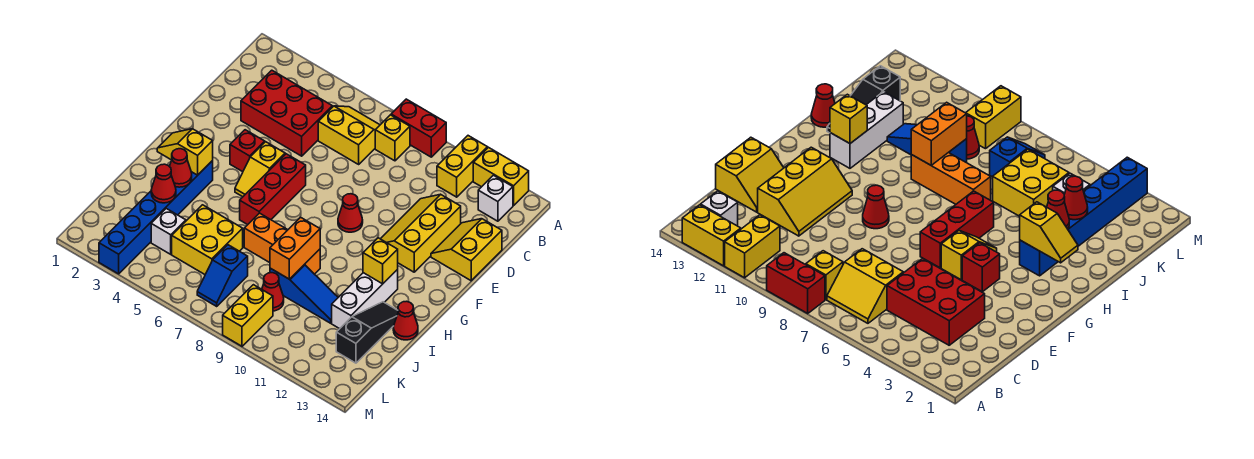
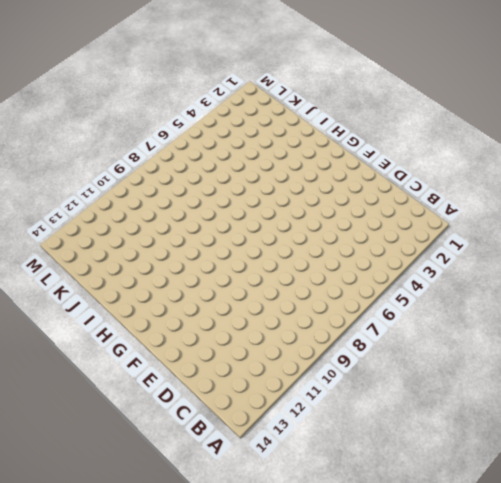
none -> red 1x2 brick [391,99,446,157]
none -> yellow 1x2 brick [437,136,488,197]
none -> yellow 1x2 brick [473,148,529,205]

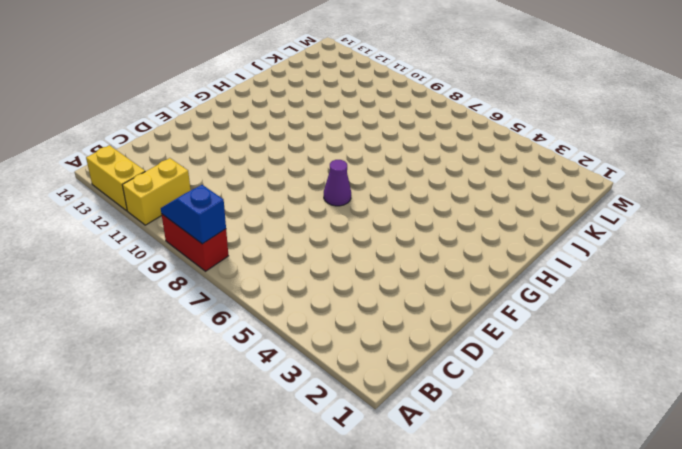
blue 1x2 slope [161,185,226,244] -> blue 1x2 slope turned to [197,245,248,306]
purple 1x1 cone [324,160,351,206] -> none
none -> yellow 2x2 slope [318,106,380,164]
none -> yellow 1x1 brick [375,115,410,161]
none -> white 1x1 brick [478,175,513,221]

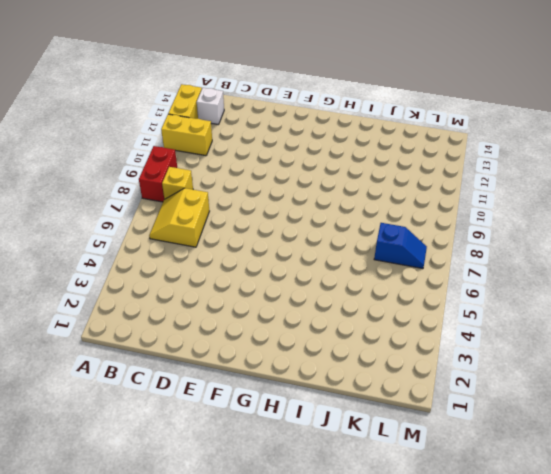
none -> red 2x3 brick [241,70,333,156]
none -> yellow 2x3 slope [381,194,461,272]
none -> yellow 2x2 slope [431,219,502,281]

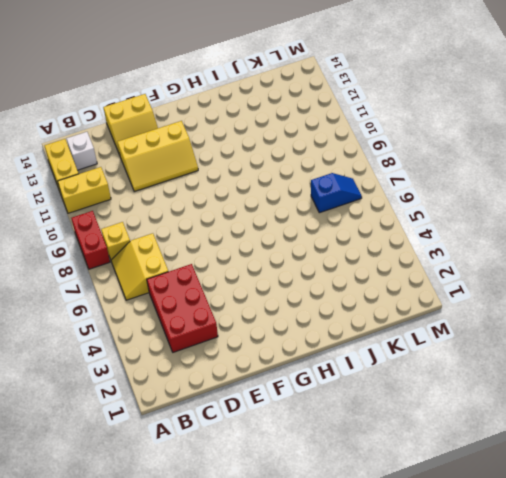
none -> red 1x1 brick [230,130,265,172]
none -> yellow 1x2 slope [235,142,285,197]
none -> red 1x3 brick [240,154,306,225]

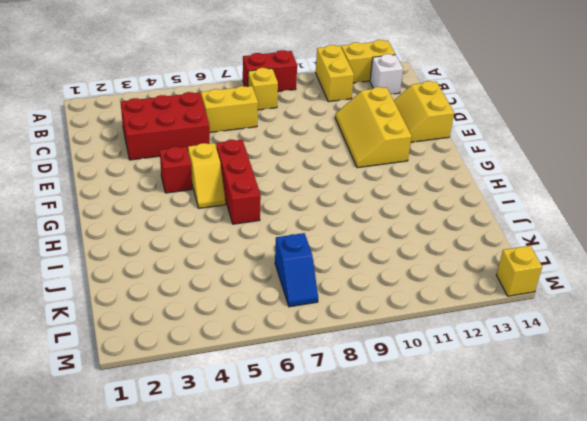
yellow 1x1 brick [497,246,542,296] -> yellow 1x1 brick moved to [363,238,398,284]
none -> red 1x1 cone [338,194,363,232]
none -> blue 1x6 brick [99,161,213,274]
none -> white 1x3 brick [332,269,398,329]

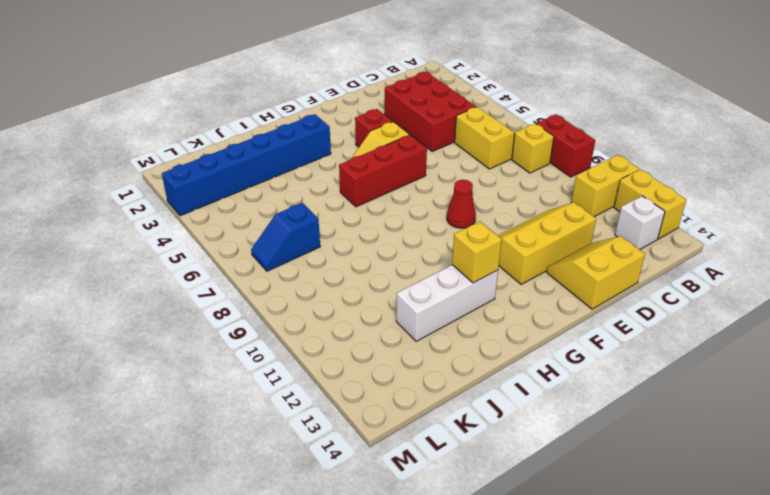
none -> orange 1x3 brick [244,213,320,274]
none -> black 1x3 slope [336,302,398,363]
none -> red 1x1 cone [393,301,418,340]

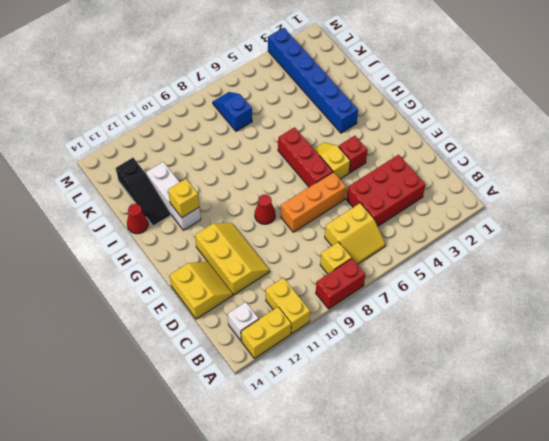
orange 1x3 brick [281,172,346,232] -> orange 1x3 brick moved to [244,213,320,274]
none -> yellow 2x2 brick [172,205,243,274]
none -> blue 1x3 slope [270,265,338,323]
none -> white 1x1 brick [151,209,186,254]

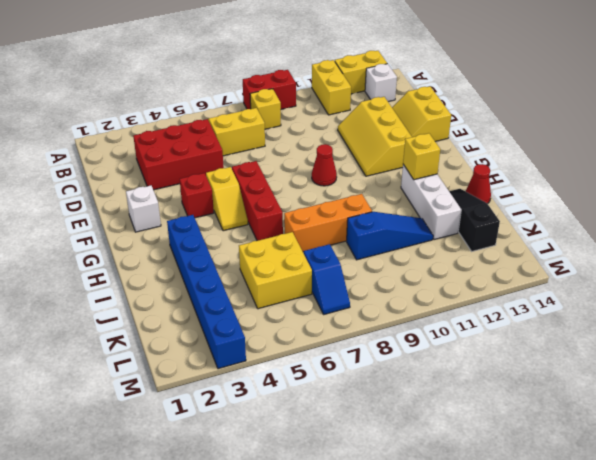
white 1x1 brick [126,186,161,232] -> white 1x1 brick moved to [151,209,186,254]
none -> red 1x1 cone [262,273,284,311]
none -> yellow 1x2 brick [223,285,273,346]
none -> yellow 1x2 slope [157,129,213,175]

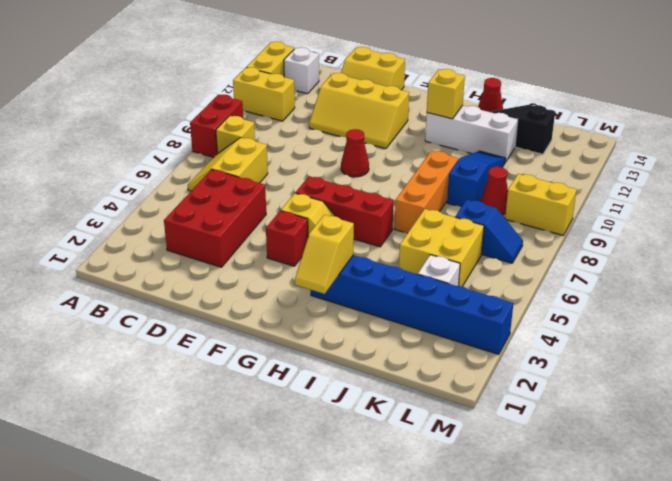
none -> red 1x1 cone [169,149,192,187]
none -> orange 1x2 brick [270,217,320,279]
none -> red 1x1 cone [151,164,176,203]

